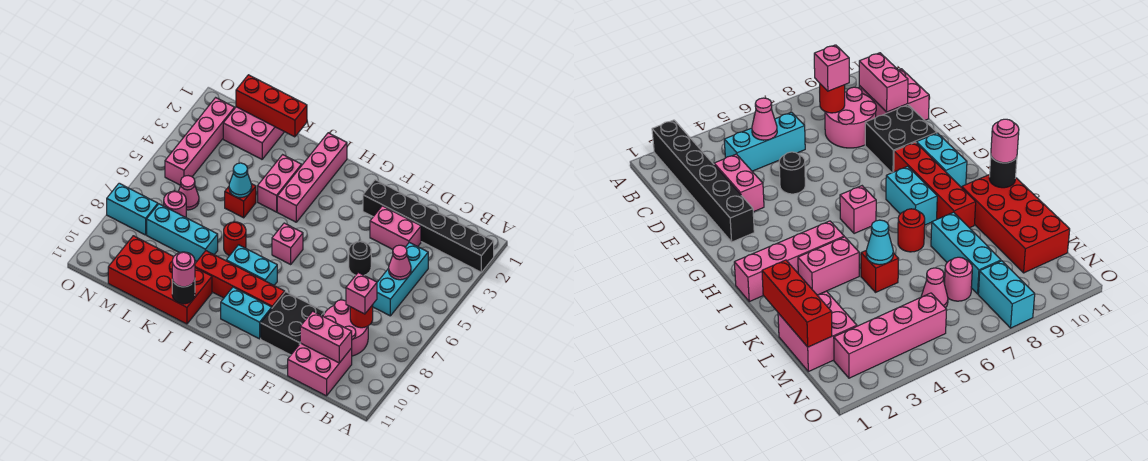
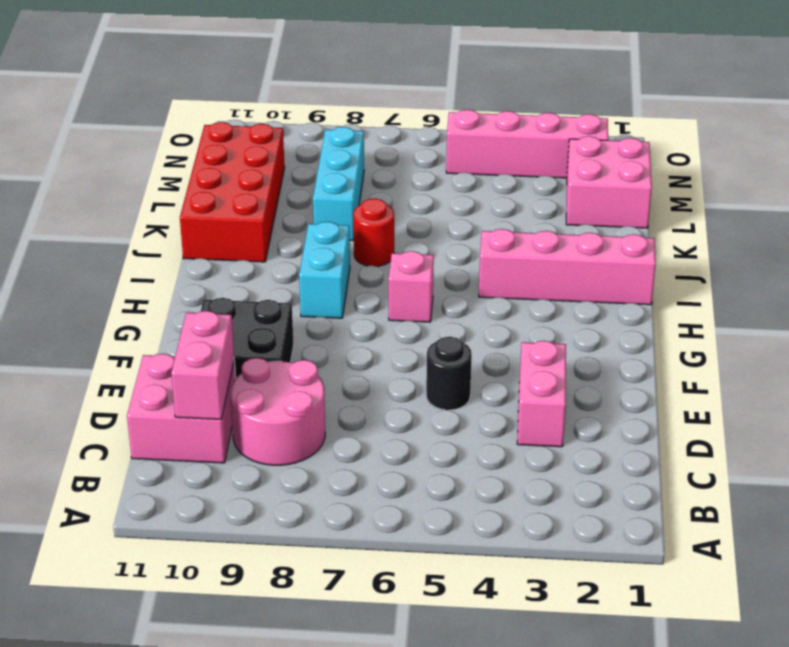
none -> black 1x6 brick [363,180,494,272]
none -> cyan 1x3 brick [373,242,428,316]
none -> red 1x4 brick [195,251,285,308]
none -> cyan 1x2 brick [221,287,272,339]

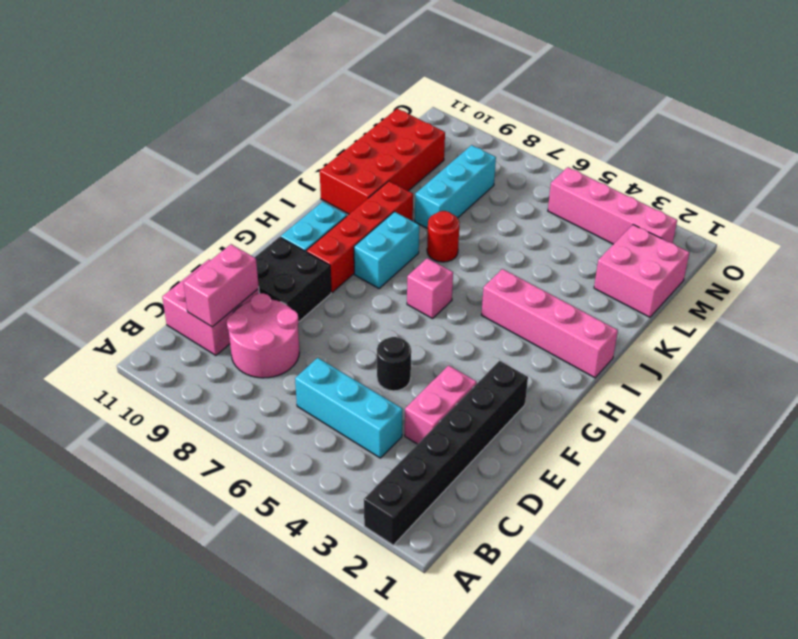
none -> pink 1x2 brick [258,155,301,212]
none -> red 1x1 brick [225,184,256,218]
none -> pink 1x1 cone [178,176,199,210]
none -> pink 1x1 round brick [164,191,186,217]

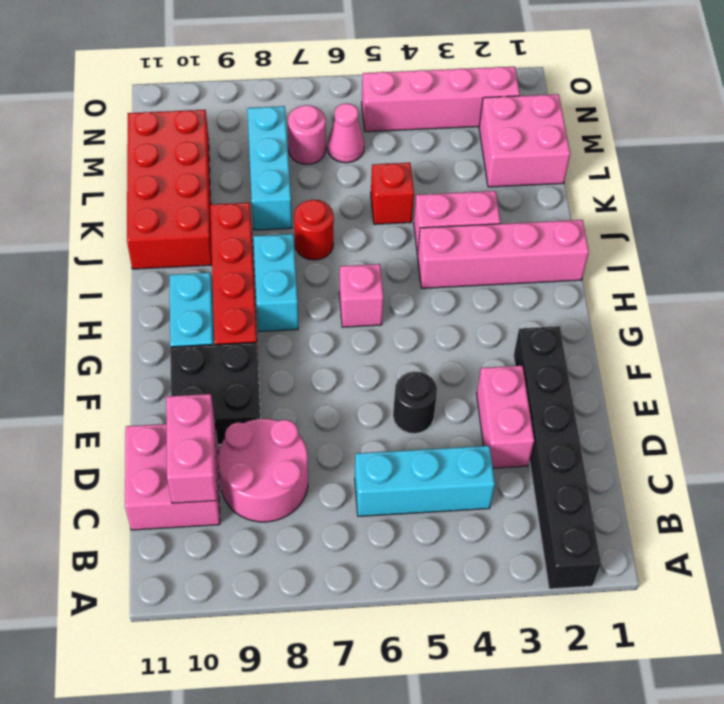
none -> cyan 1x2 brick [107,183,158,235]
none -> pink 1x1 cone [389,245,411,280]
none -> red 1x1 round brick [350,305,373,328]
none -> black 1x1 round brick [172,279,195,304]

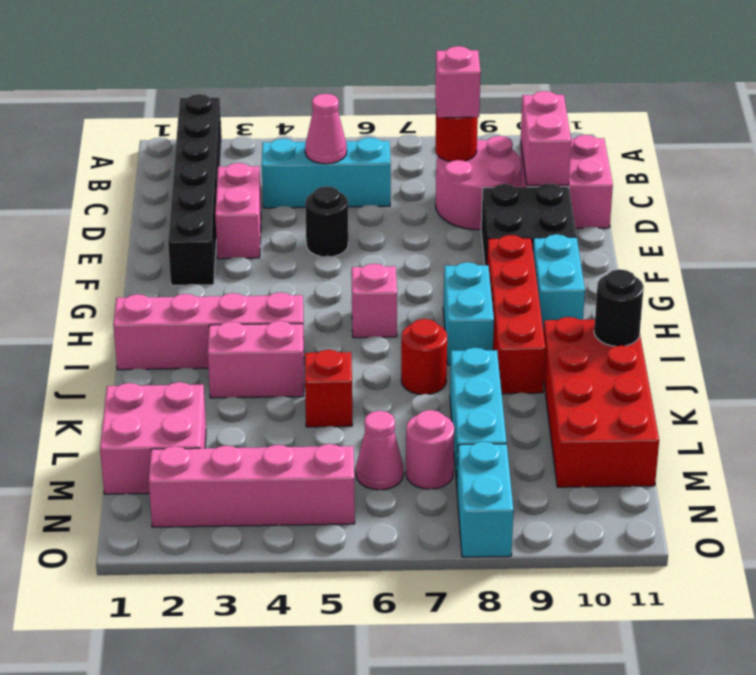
none -> red 1x3 brick [236,75,307,137]
none -> cyan 1x1 cone [229,163,252,198]
none -> pink 1x1 round brick [172,252,195,287]

